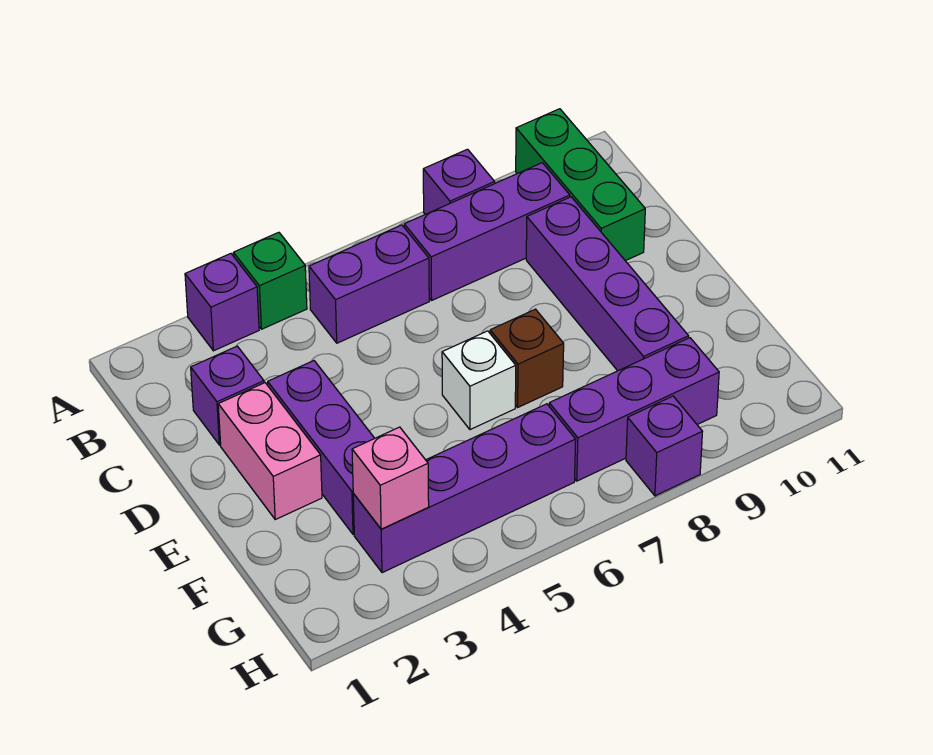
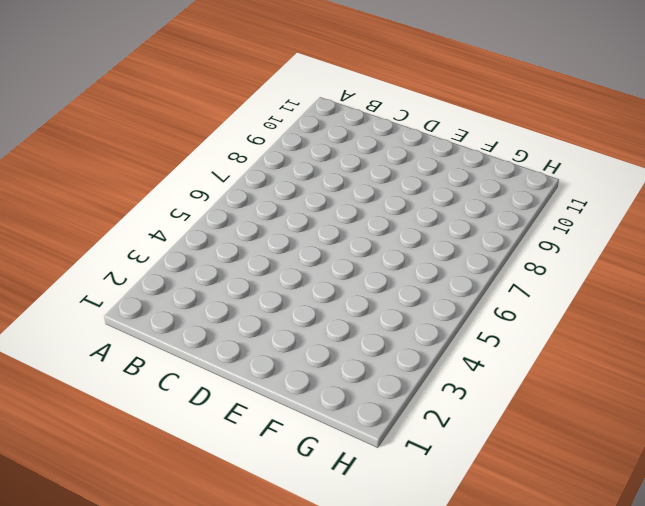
none -> purple 1x1 brick [185,254,259,351]
none -> green 1x1 brick [233,232,307,329]
none -> purple 1x1 brick [423,149,495,214]

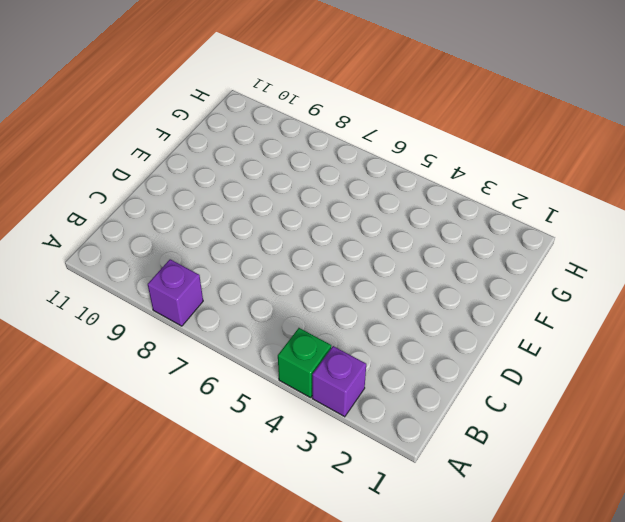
none -> green 1x3 brick [516,109,645,261]
none -> purple 1x2 brick [309,225,429,343]
none -> purple 1x3 brick [404,163,570,300]

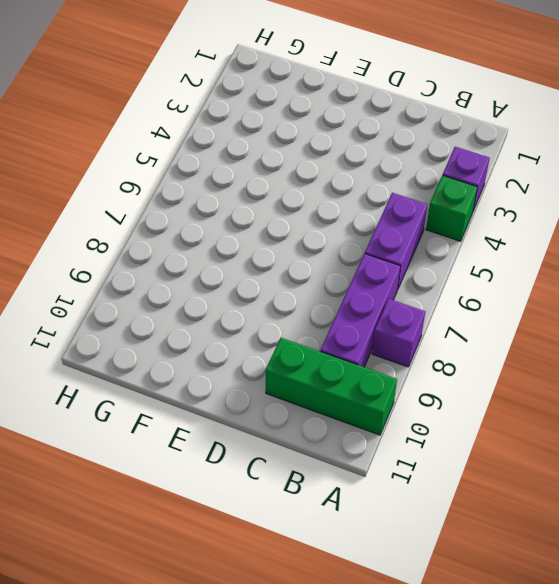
none -> purple 1x1 brick [191,346,264,445]
none -> purple 1x4 brick [526,197,689,371]
none -> pink 1x2 brick [218,383,322,519]

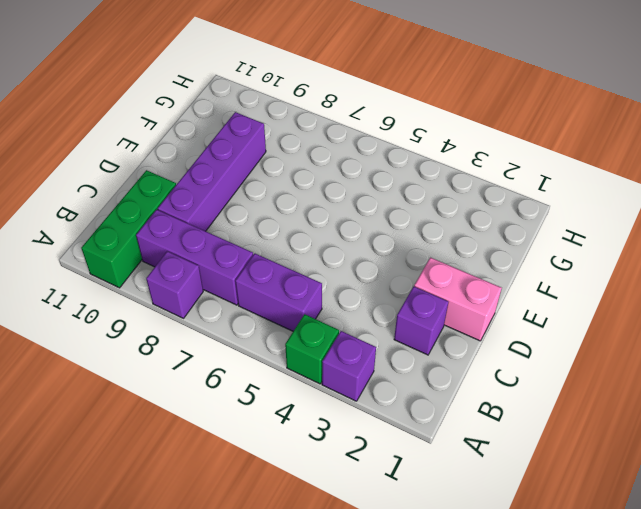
pink 1x2 brick [414,258,502,341] -> pink 1x2 brick turned to [218,383,322,519]
none -> purple 1x3 brick [268,361,375,534]
none -> white 1x1 brick [442,331,516,430]
none -> brown 1x1 brick [490,309,564,407]

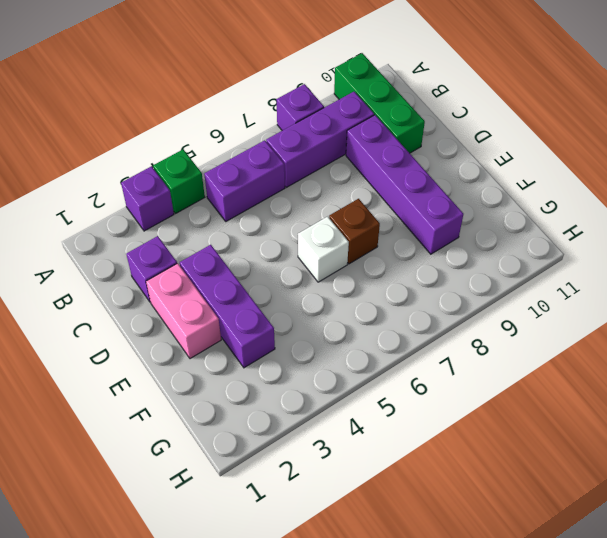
none -> purple 1x4 brick [353,404,576,573]
none -> purple 1x3 brick [549,338,719,481]
none -> purple 1x1 brick [626,396,703,496]

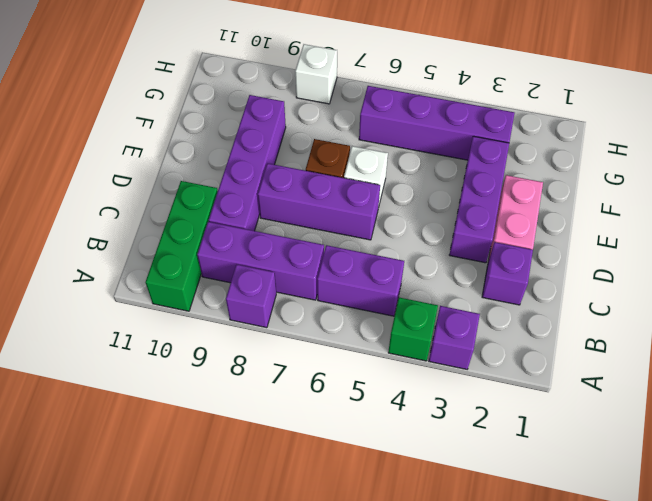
purple 1x3 brick [258,163,380,240] -> purple 1x3 brick moved to [549,338,719,481]
white 1x1 brick [295,44,337,104] -> purple 1x1 brick [626,396,703,496]
none -> pink 1x1 brick [352,427,429,529]

